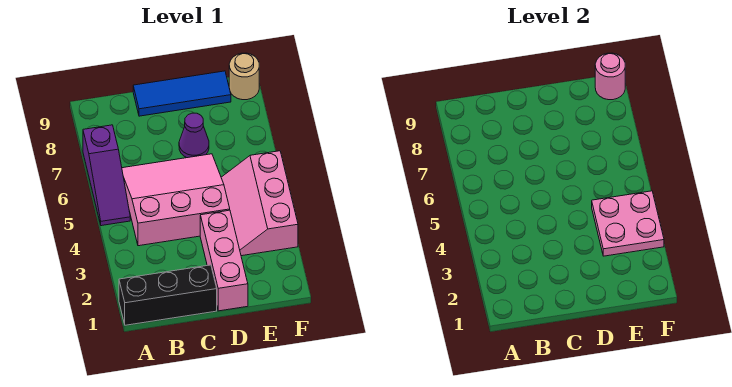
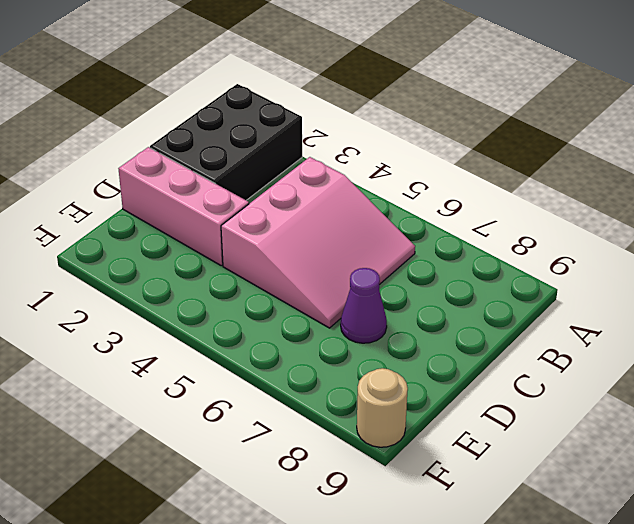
black 2x3 brick [150,84,302,200] -> black 1x3 brick [119,265,217,325]
none -> purple 1x3 slope [83,125,130,226]
none -> blue 1x3 tile [133,71,231,116]

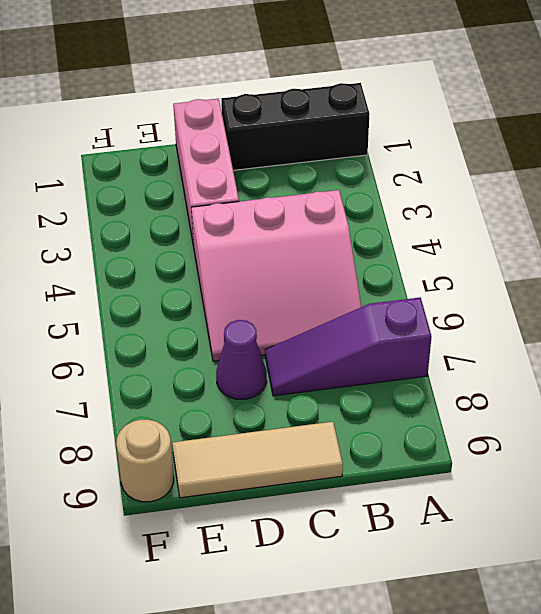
purple 1x3 slope [265,297,432,396] -> purple 1x3 slope turned to [83,125,130,226]
tan 1x3 tile [172,422,343,498] -> blue 1x3 tile [133,71,231,116]
none -> pink 2x3 slope [221,151,298,256]
none -> pink 2x2 plate [592,191,664,256]

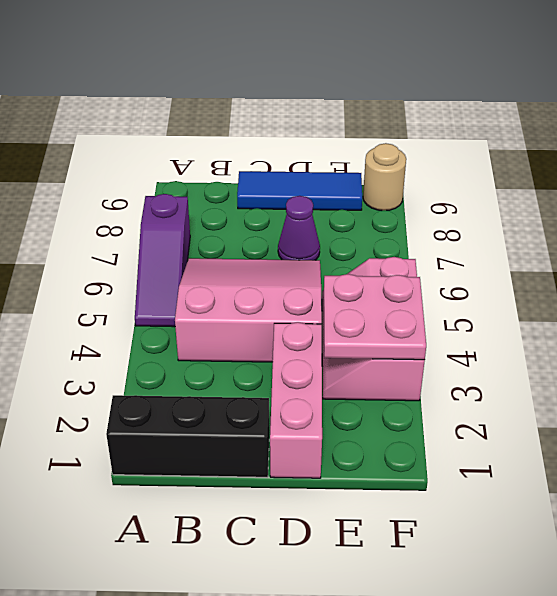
none -> pink 1x1 round brick [595,53,625,100]

